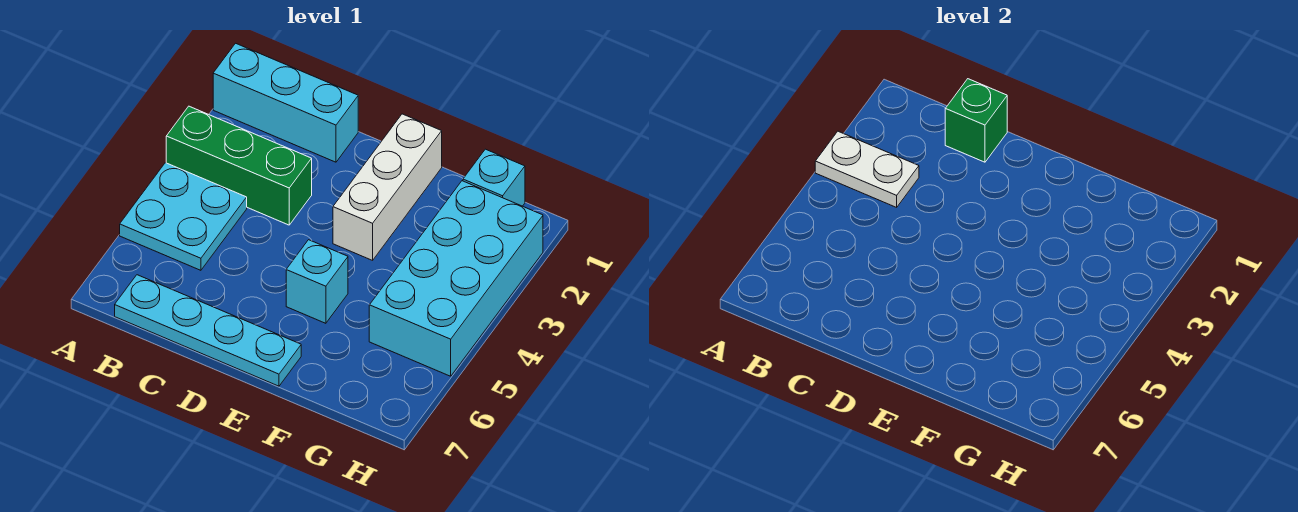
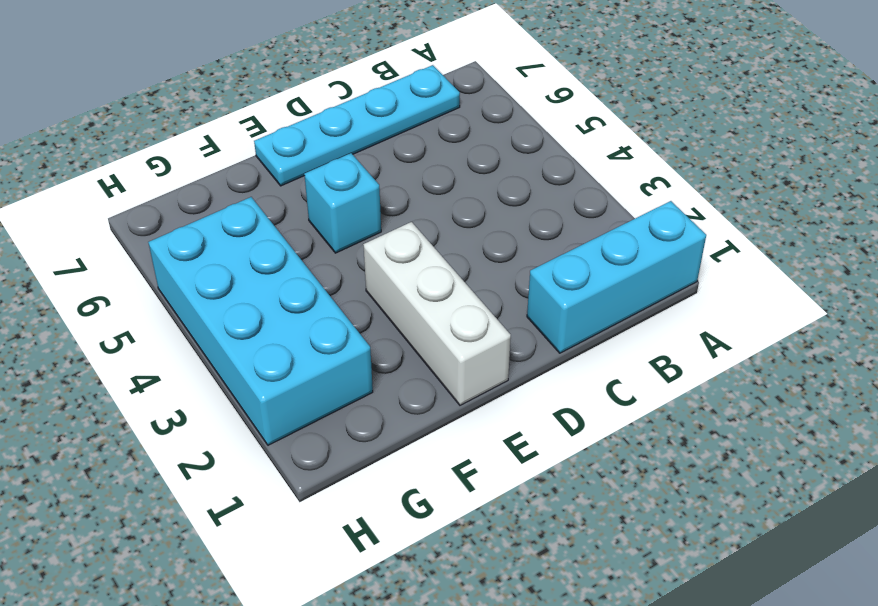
none -> green 1x3 brick [166,106,312,225]
none -> cyan 2x2 plate [120,163,247,270]

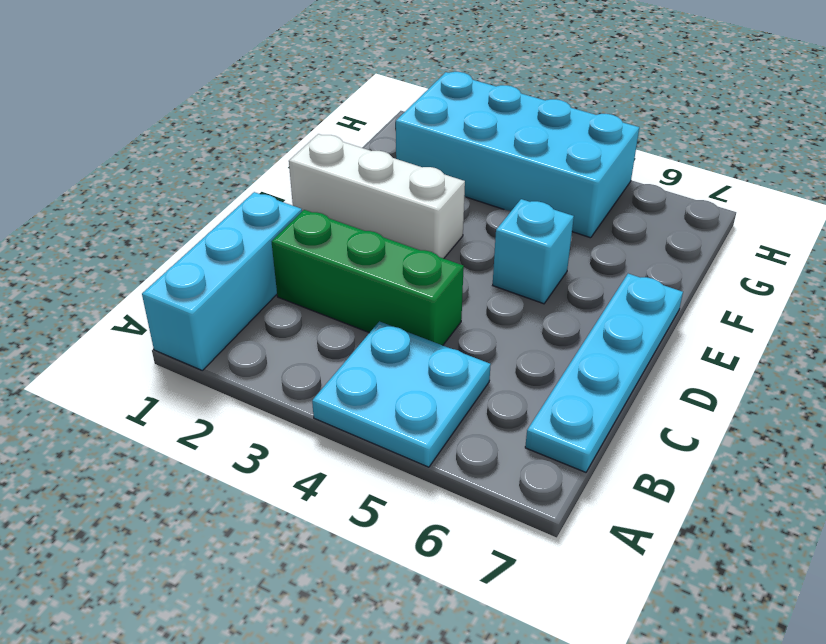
green 1x3 brick [272,210,464,345] -> green 1x3 brick turned to [166,106,312,225]
none -> cyan 1x1 brick [463,149,525,206]
none -> white 1x2 plate [815,131,919,207]

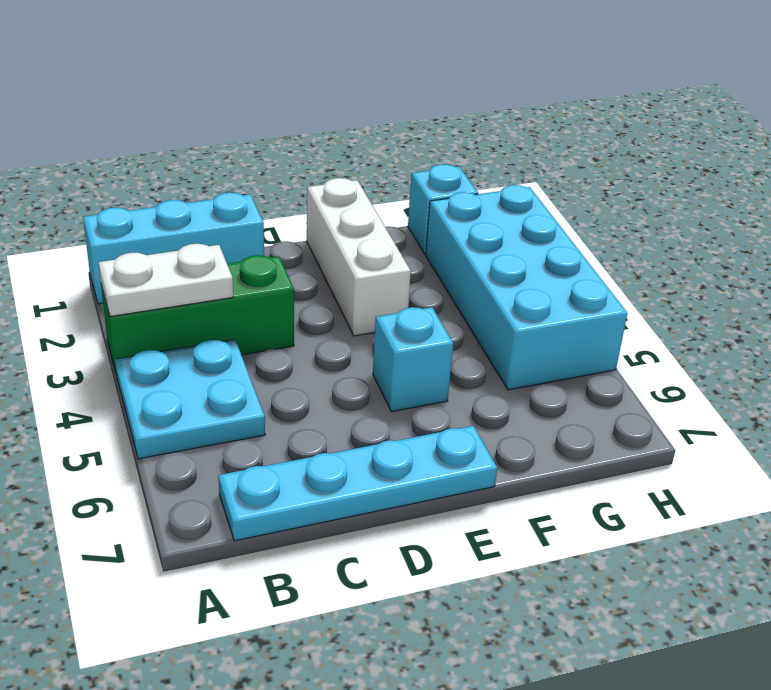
none -> green 1x1 brick [945,79,1007,162]

